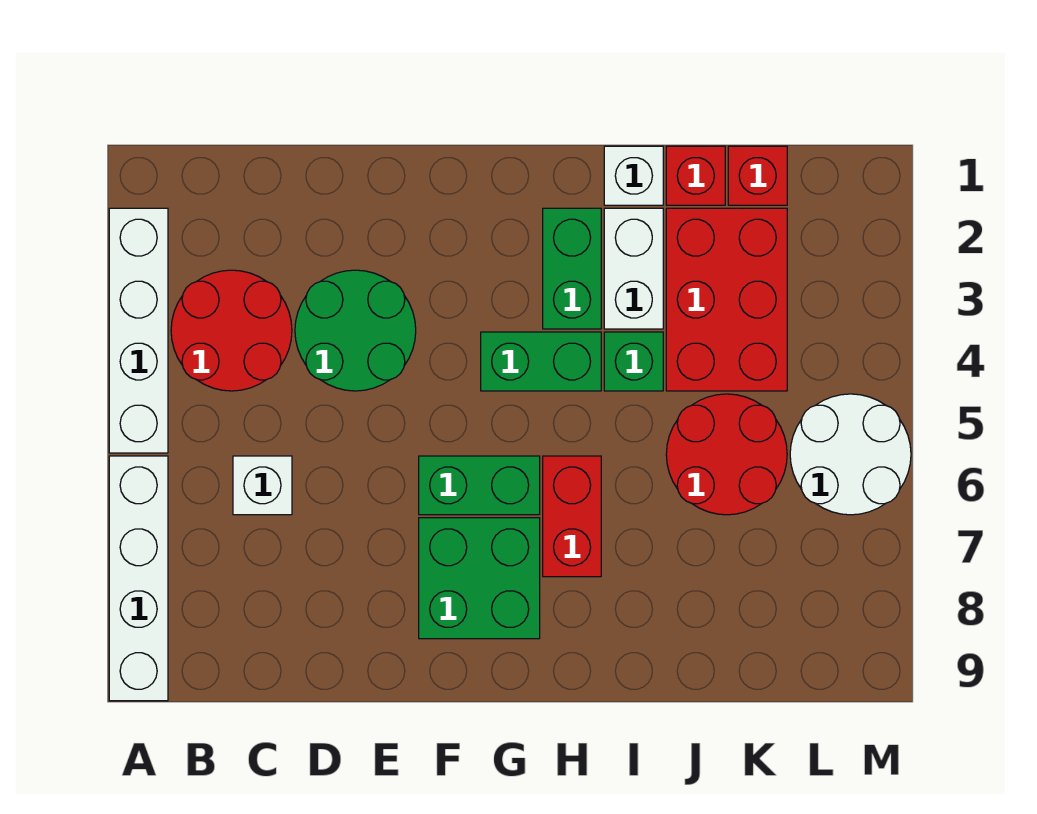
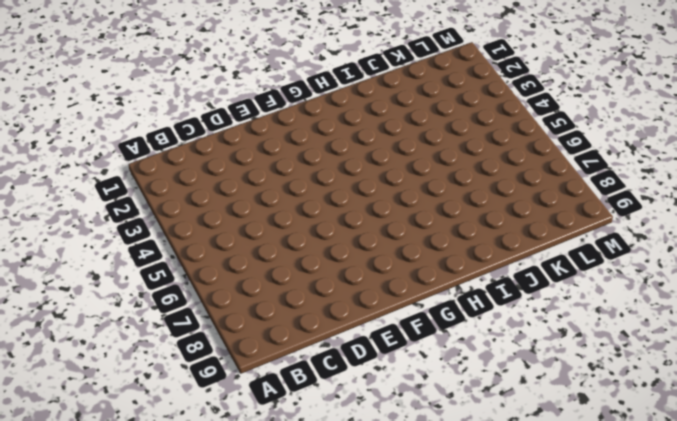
none -> white 1x4 brick [109,208,168,453]
none -> white 1x4 brick [109,456,168,701]
none -> red 2x2 round brick [171,270,292,391]

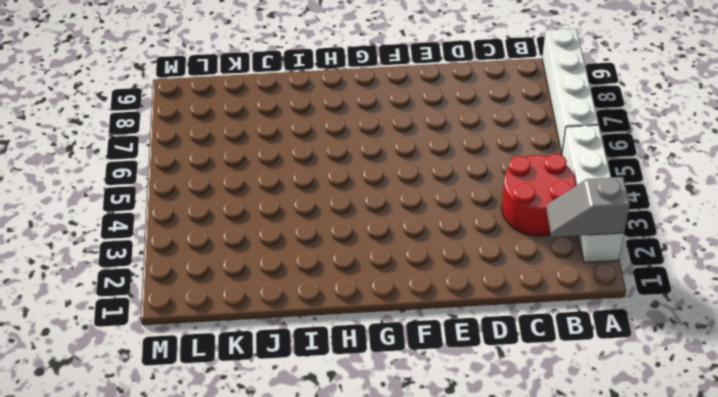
grey 1x2 slope [546,177,630,237] -> none
none -> white 1x1 brick [233,456,292,515]
none -> green 2x2 round brick [295,270,416,391]
none -> green 1x2 brick [419,456,540,515]

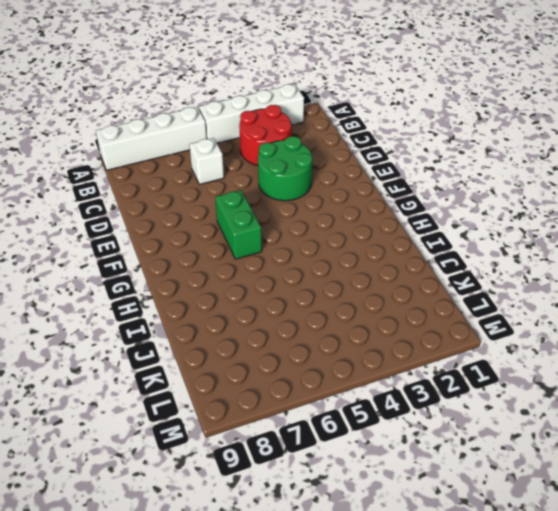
none -> green 2x2 brick [419,518,540,639]
none -> green 1x2 brick [481,332,601,391]
none -> green 1x2 brick [543,208,601,329]

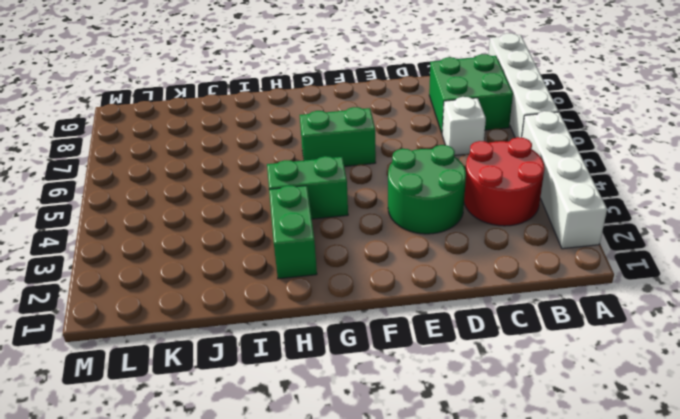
green 2x2 brick [429,54,513,133] -> green 2x2 brick moved to [419,518,540,639]
none -> red 1x2 brick [543,456,601,577]
none -> white 1x1 brick [604,146,663,205]
none -> white 1x2 brick [604,208,663,329]

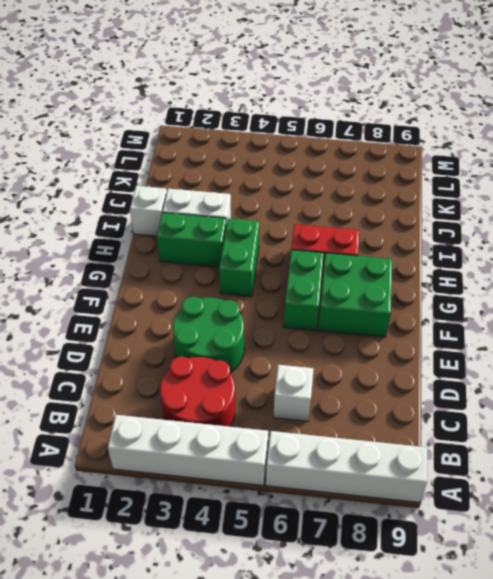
none -> green 1x1 brick [604,332,663,391]
none -> red 1x1 brick [666,146,725,205]
none -> red 2x3 brick [666,208,787,391]

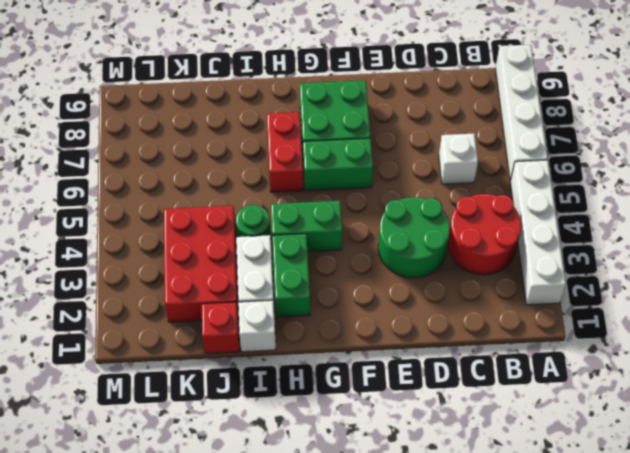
green 1x1 round brick [236,205,271,237] -> green 1x1 brick [604,332,663,391]
none -> red 2x2 round brick [666,394,787,515]
none -> red 1x1 brick [728,146,787,205]
none -> white 2x2 round brick [790,394,911,515]

